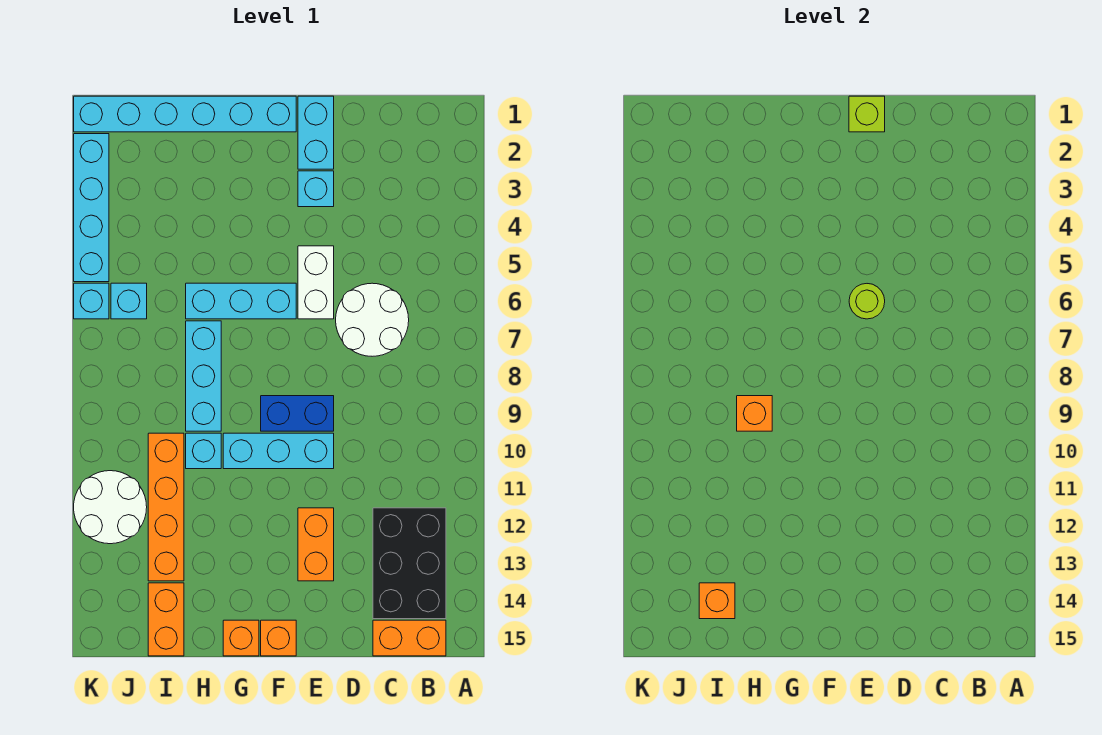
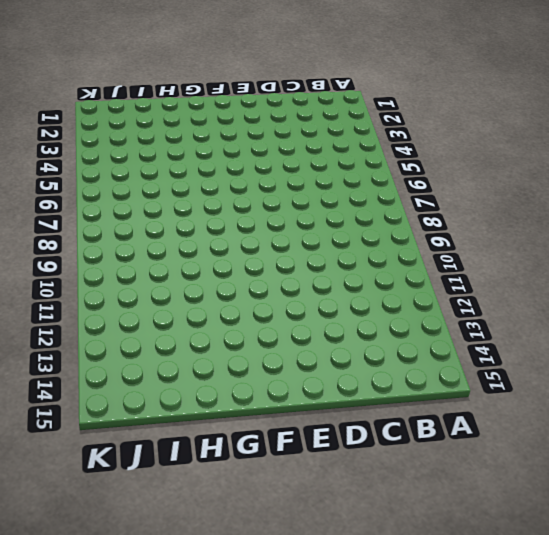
none -> black 2x3 brick [373,508,446,619]
none -> orange 1x2 brick [373,620,446,656]
none -> white 2x2 round brick [336,283,409,356]

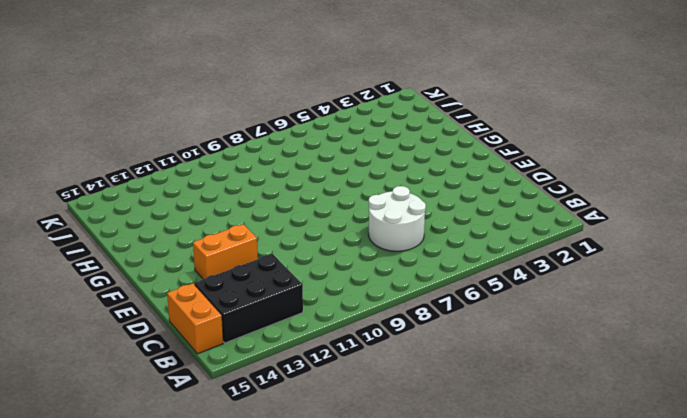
none -> cyan 1x2 brick [298,96,334,169]
none -> cyan 1x1 brick [298,171,334,207]
none -> white 1x2 brick [298,246,334,319]

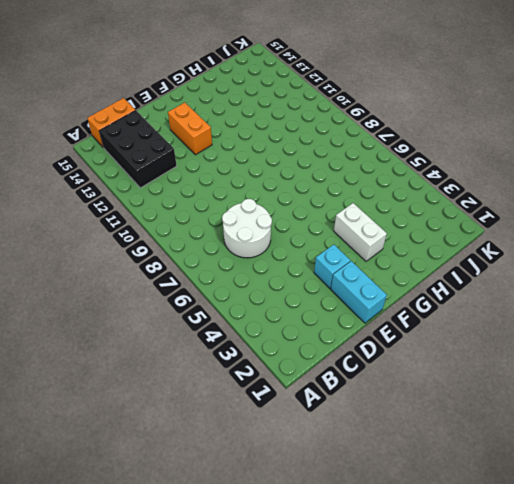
white 1x2 brick [334,203,387,261] -> white 1x2 brick moved to [298,246,334,319]
none -> blue 1x2 brick [261,396,334,431]
none -> cyan 1x3 brick [223,433,334,469]
none -> cyan 1x6 brick [74,96,296,132]

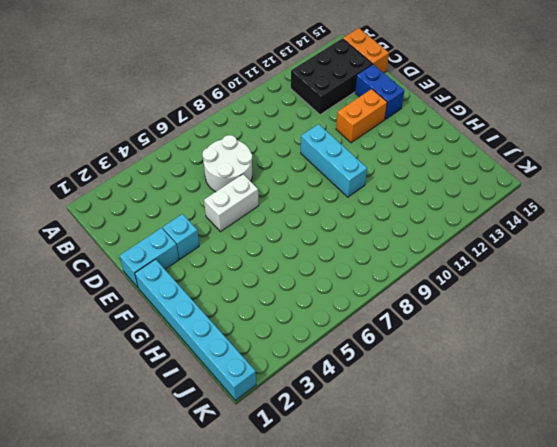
blue 1x2 brick [355,64,404,119] -> blue 1x2 brick moved to [261,396,334,431]
none -> cyan 1x3 brick [186,283,296,319]
none -> orange 1x1 brick [261,620,296,656]
none -> orange 1x1 brick [223,620,259,656]

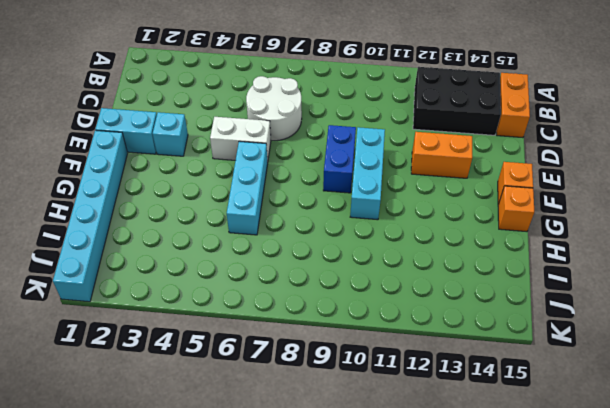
none -> cyan 1x3 brick [186,321,221,431]
none -> cyan 1x1 brick [186,433,221,469]
none -> orange 1x4 brick [148,433,184,581]

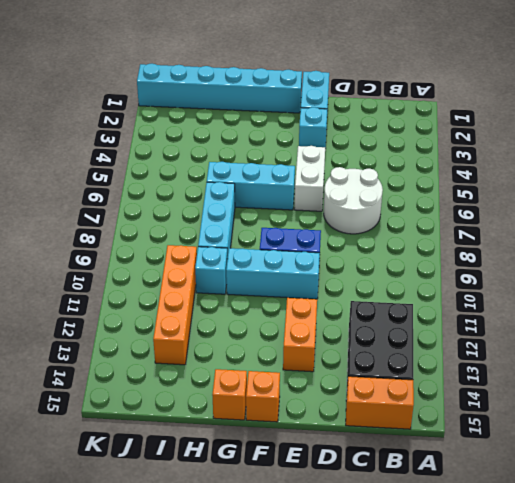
none -> orange 1x2 brick [148,583,184,656]
none -> cyan 1x1 brick [111,283,147,319]
none -> white 2x2 round brick [74,471,147,544]

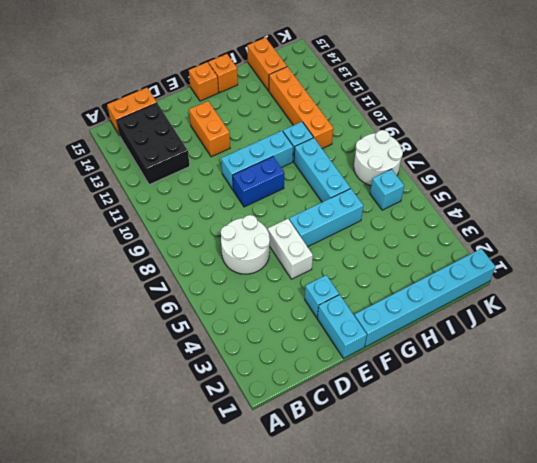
white 2x2 round brick [354,130,403,185] -> white 2x2 round brick moved to [74,471,147,544]
none -> cyan 1x4 brick [74,134,109,282]
none -> cyan 1x1 brick [74,283,109,319]
none -> lime 1x1 brick [849,96,885,132]

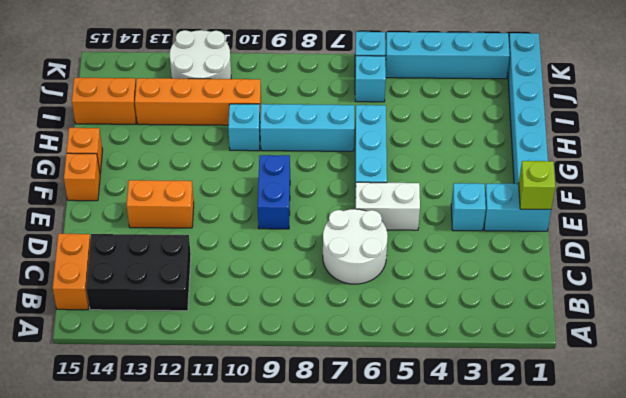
none -> cyan 1x3 brick [223,433,334,469]
none -> lime 1x1 round brick [849,284,885,319]
none -> orange 1x1 brick [737,396,772,431]

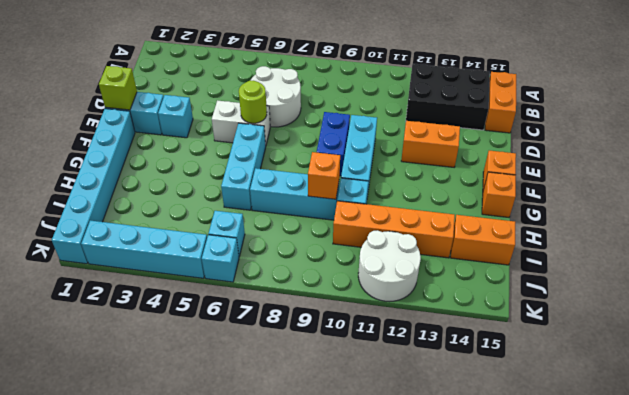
none -> orange 1x1 brick [699,583,735,619]

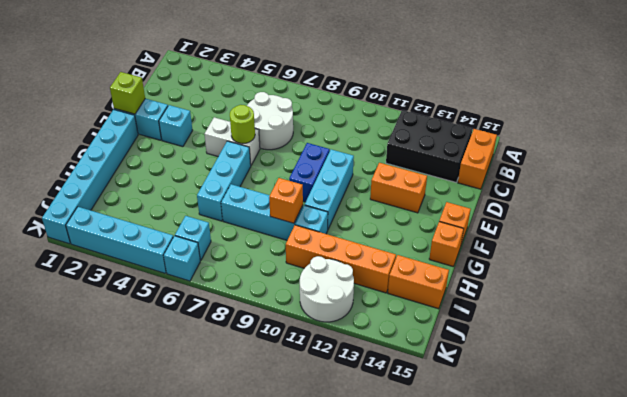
none -> orange 1x1 brick [699,583,735,619]

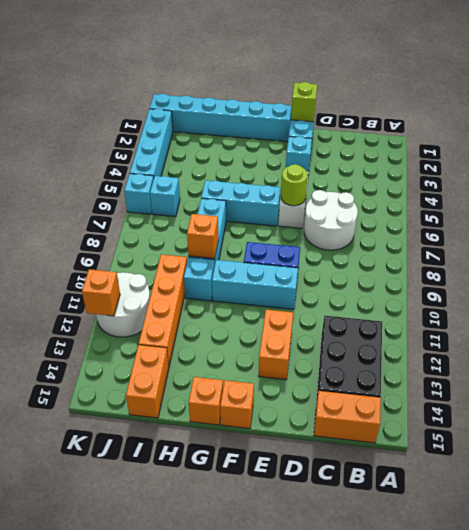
orange 1x1 brick [82,269,120,316] -> orange 1x1 brick moved to [699,583,735,619]

